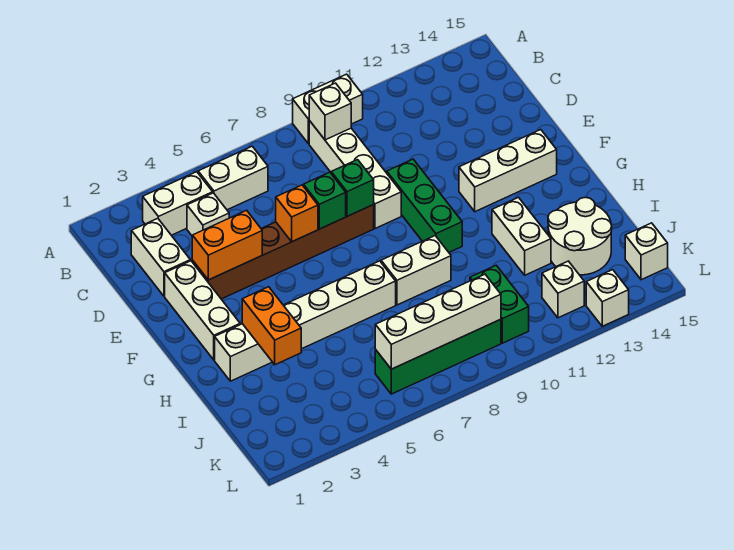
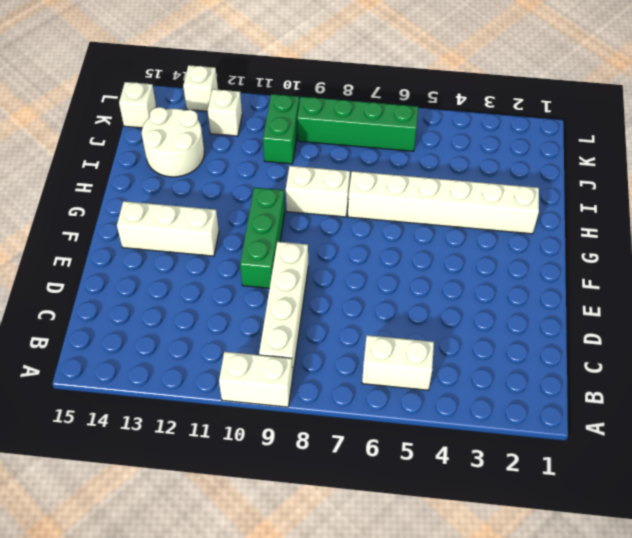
none -> white 1x2 brick [143,172,213,235]
none -> white 1x2 brick [131,218,190,296]
none -> white 1x1 brick [187,193,229,235]

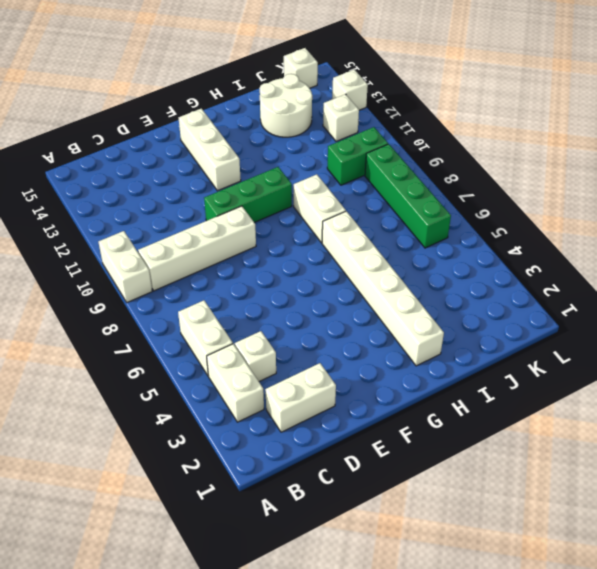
none -> white 1x3 brick [165,261,240,360]
none -> brown 1x6 brick [192,205,374,299]
none -> white 1x2 brick [492,197,551,275]

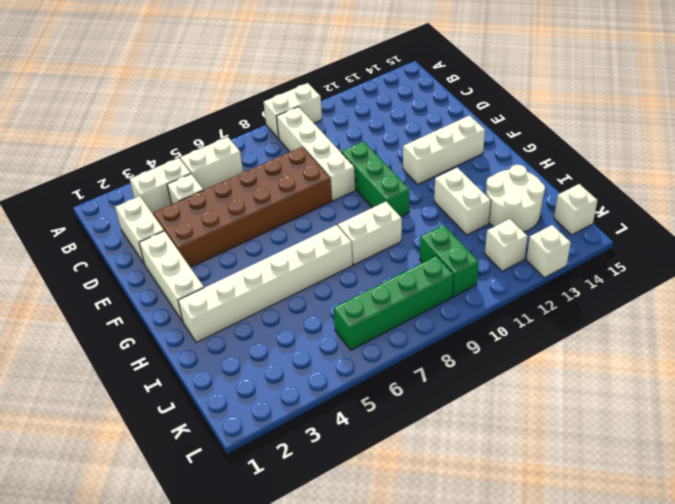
brown 2x6 brick [154,147,332,268] -> brown 1x6 brick [192,205,374,299]
none -> white 1x1 brick [309,83,351,140]
none -> orange 1x2 brick [192,210,262,280]
none -> orange 1x1 brick [276,185,318,242]

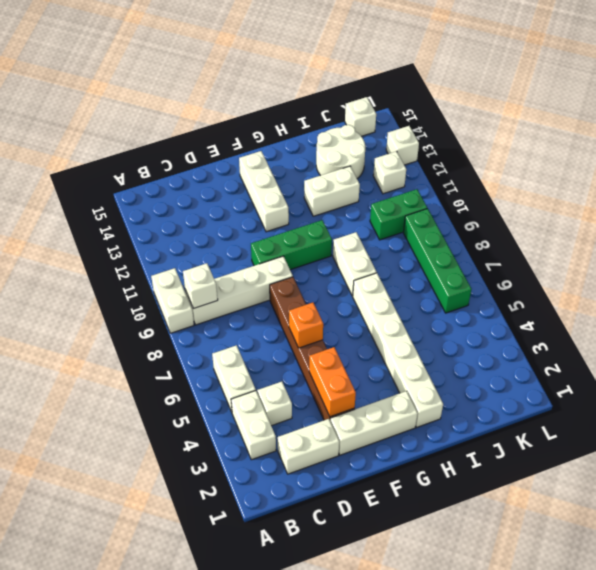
none -> green 1x1 brick [304,172,346,229]
none -> green 1x1 brick [331,160,374,216]
none -> orange 1x2 brick [242,287,301,365]

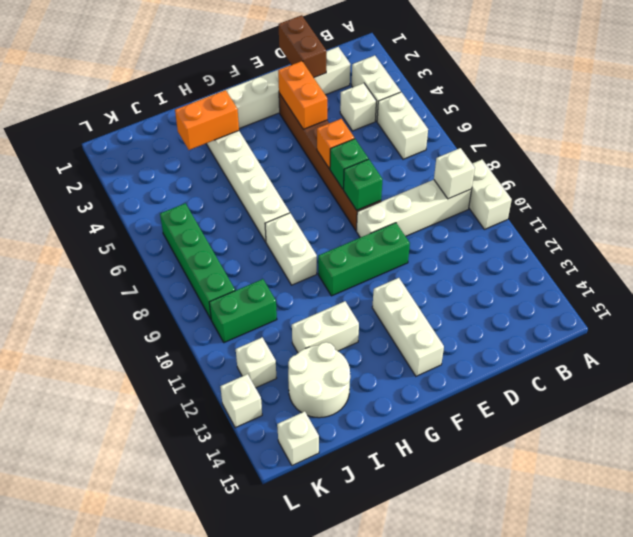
brown 1x2 brick [278,15,326,78] -> none
none -> white 1x4 brick [375,274,501,369]

